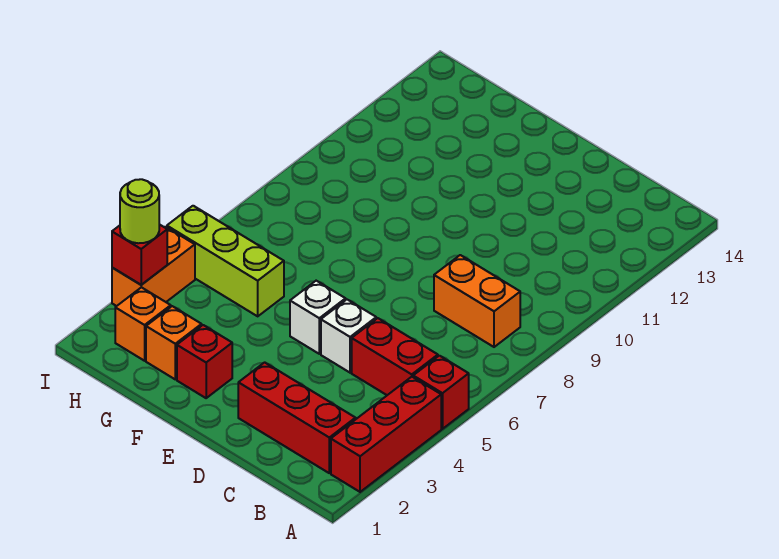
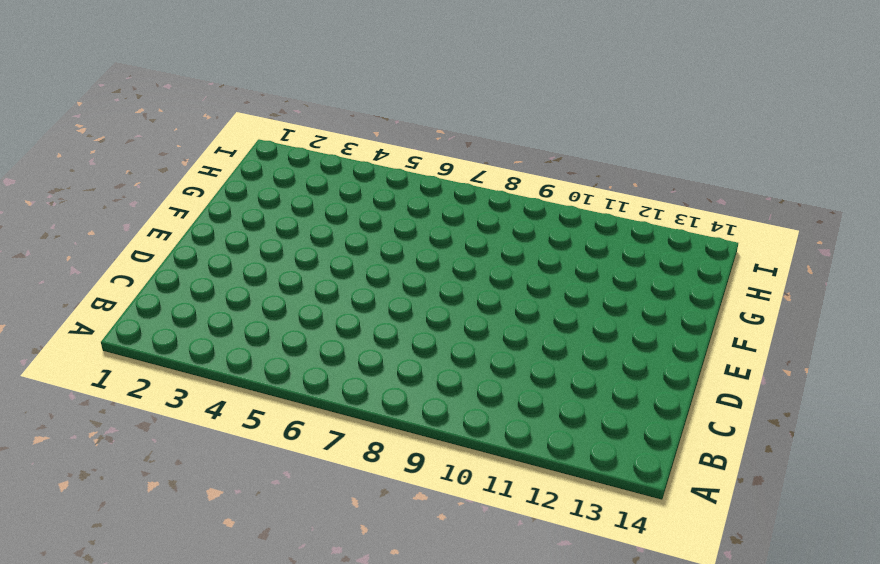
none -> red 1x3 brick [331,377,441,492]
none -> red 1x1 brick [413,356,469,429]
none -> red 1x3 brick [238,362,356,473]

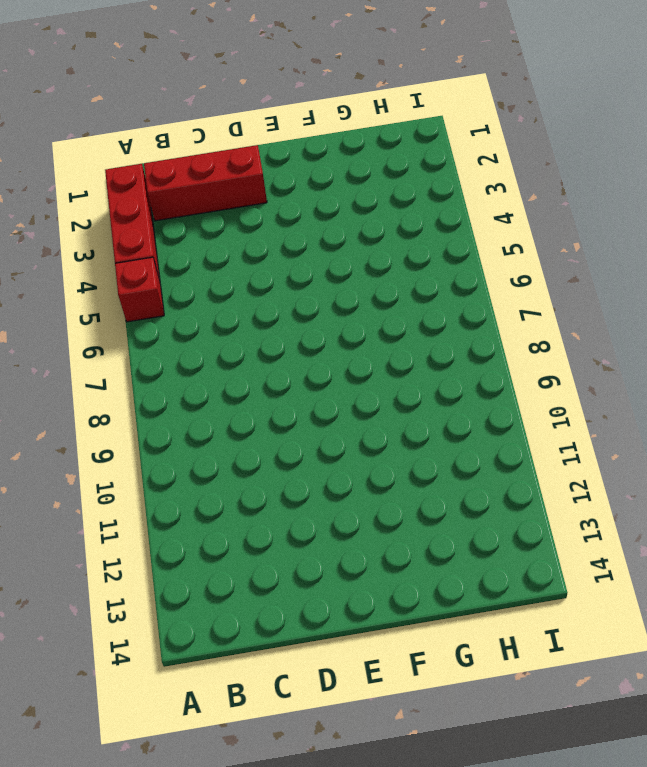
none -> red 1x2 brick [352,318,438,395]
none -> orange 1x2 brick [434,255,520,347]
none -> white 1x1 brick [321,300,376,373]

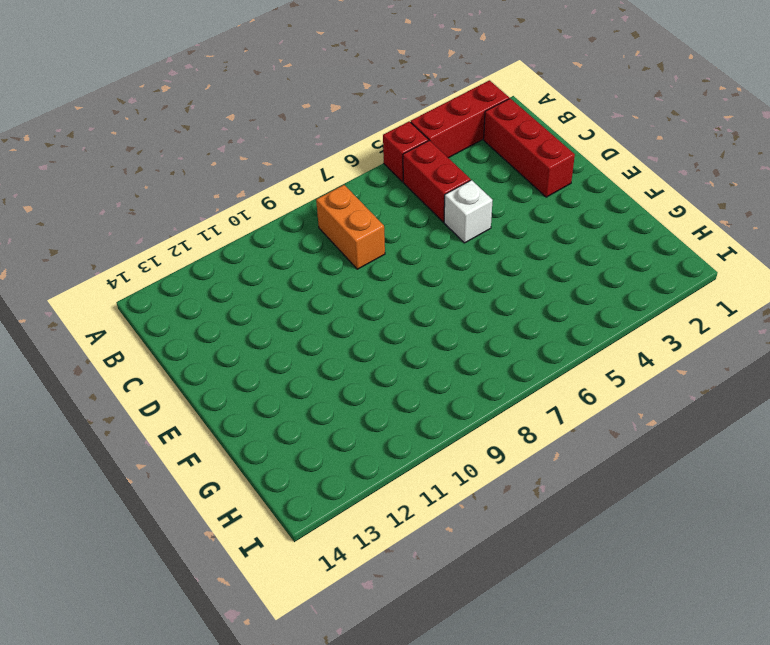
none -> white 1x1 brick [290,281,346,354]
none -> red 1x1 brick [177,325,232,398]
none -> orange 1x1 brick [146,306,202,379]

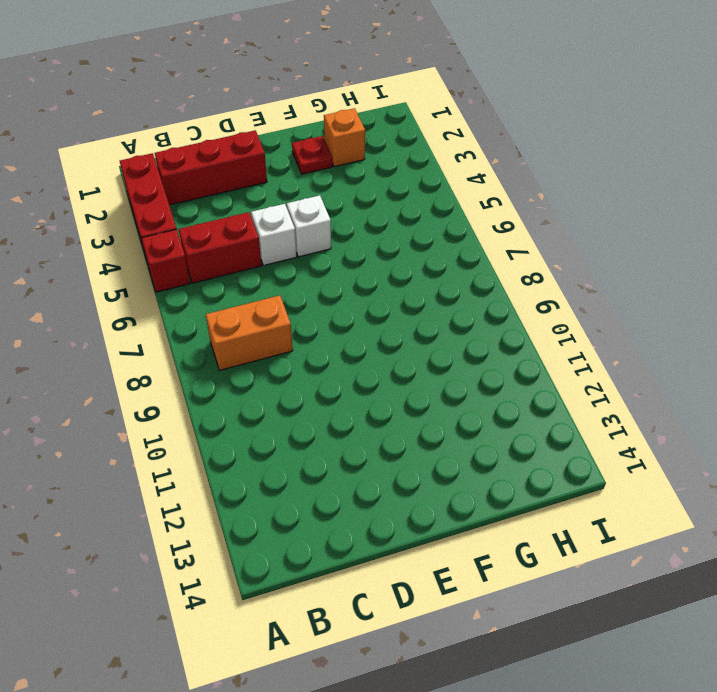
red 1x1 plate [292,136,333,174] -> red 1x1 brick [177,325,232,398]
none -> lime 1x3 brick [167,206,284,316]
none -> orange 1x1 brick [115,287,171,361]
none -> orange 1x2 brick [112,227,195,306]

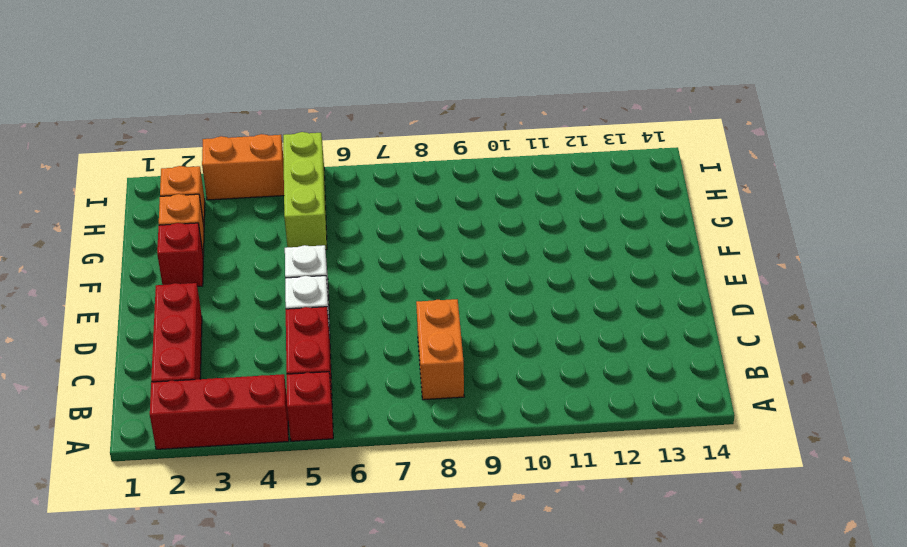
none -> red 1x1 brick [112,224,167,285]
none -> lime 1x1 round brick [120,179,159,243]

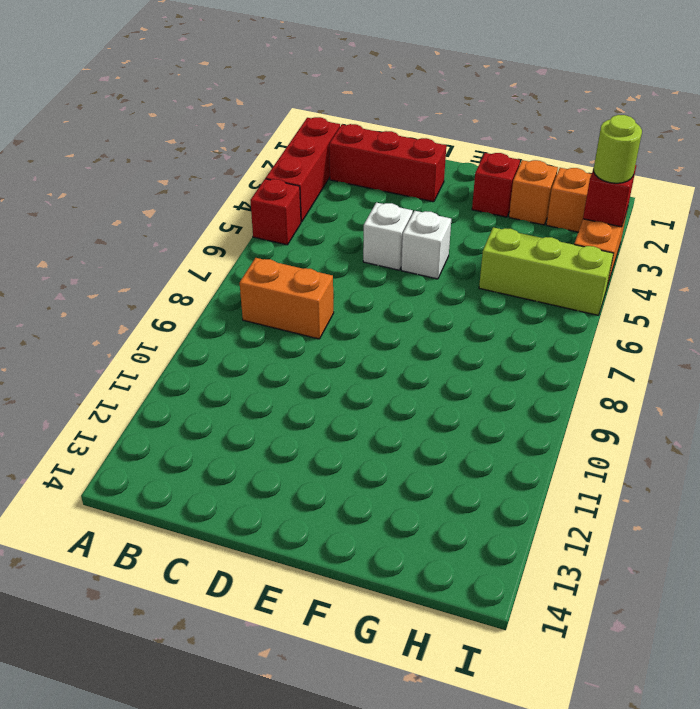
none -> red 1x2 brick [352,318,438,395]

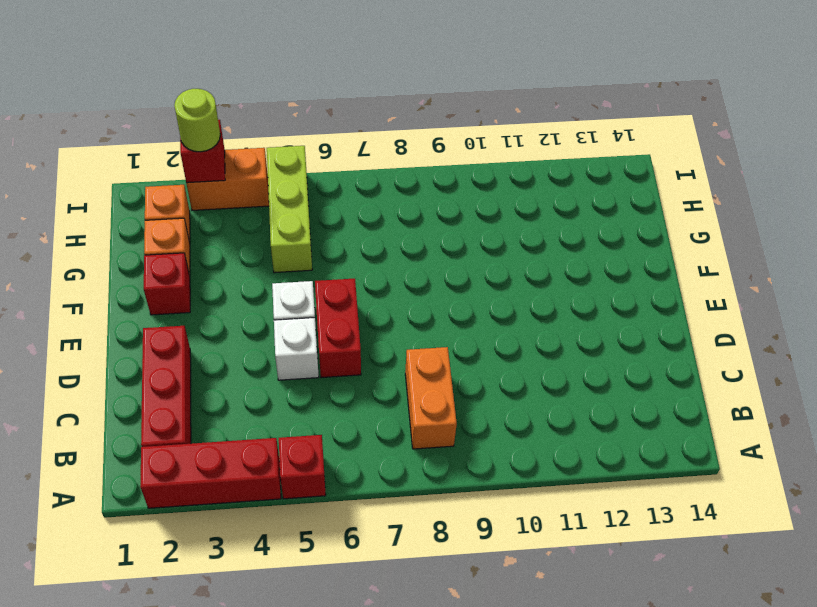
red 1x2 brick [315,278,361,378] -> red 1x2 brick moved to [352,318,438,395]

